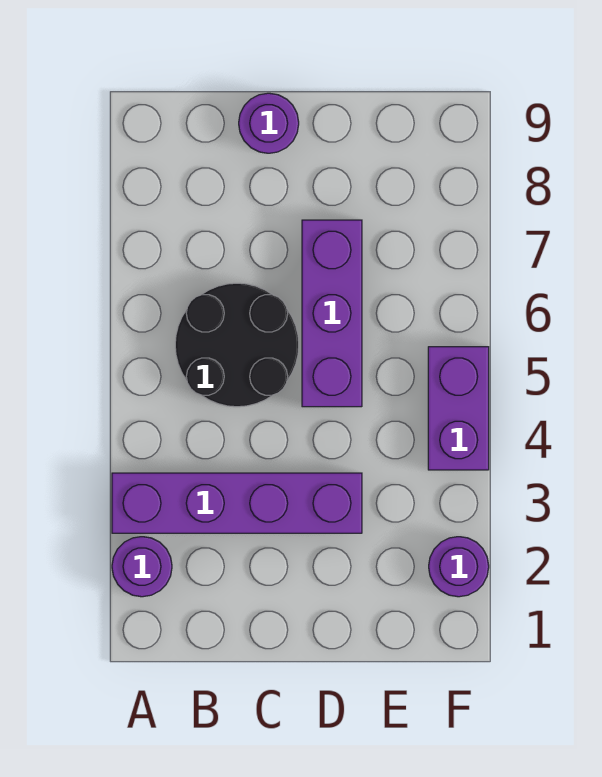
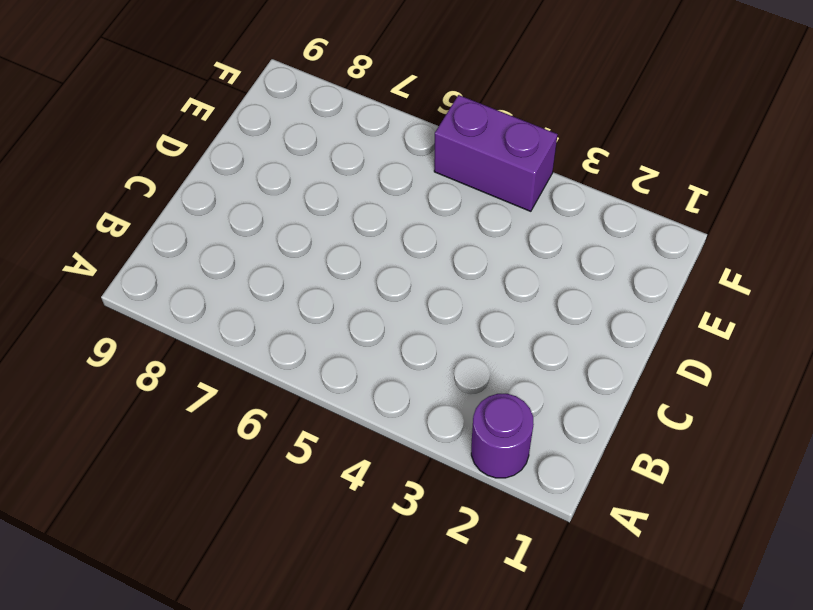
none -> purple 1x4 brick [112,473,362,533]
none -> black 2x2 round brick [175,283,299,407]

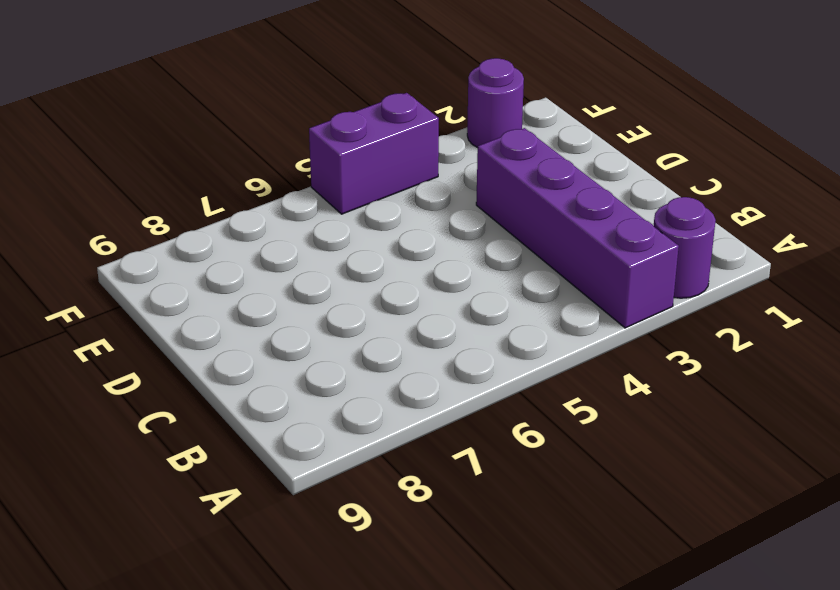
none -> black 2x2 round brick [175,283,299,407]
none -> purple 1x1 round brick [239,93,299,153]

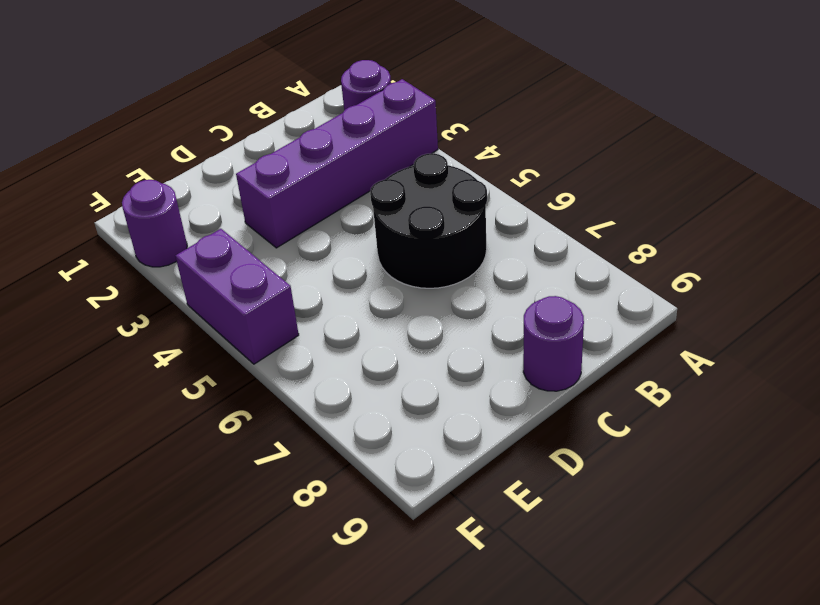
none -> purple 1x3 brick [302,220,362,407]

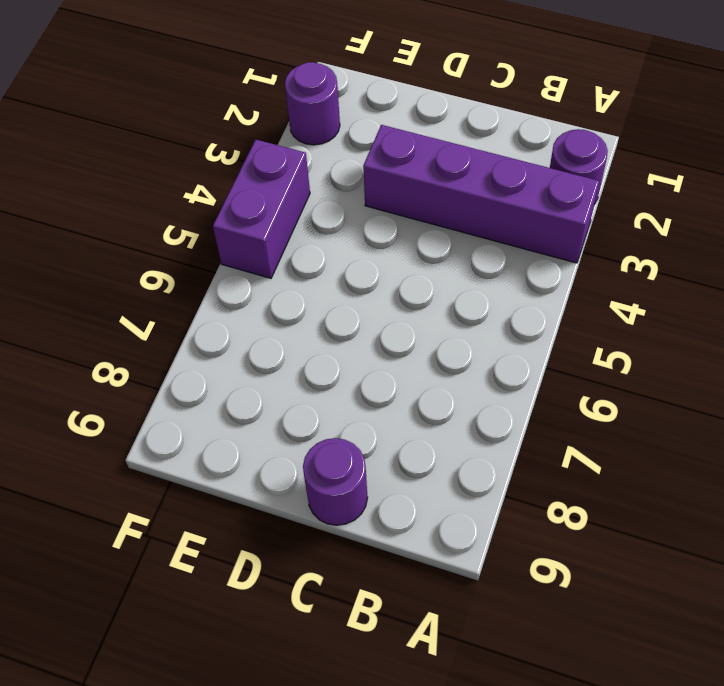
none -> black 2x2 round brick [175,283,299,407]
none -> purple 1x3 brick [302,220,362,407]

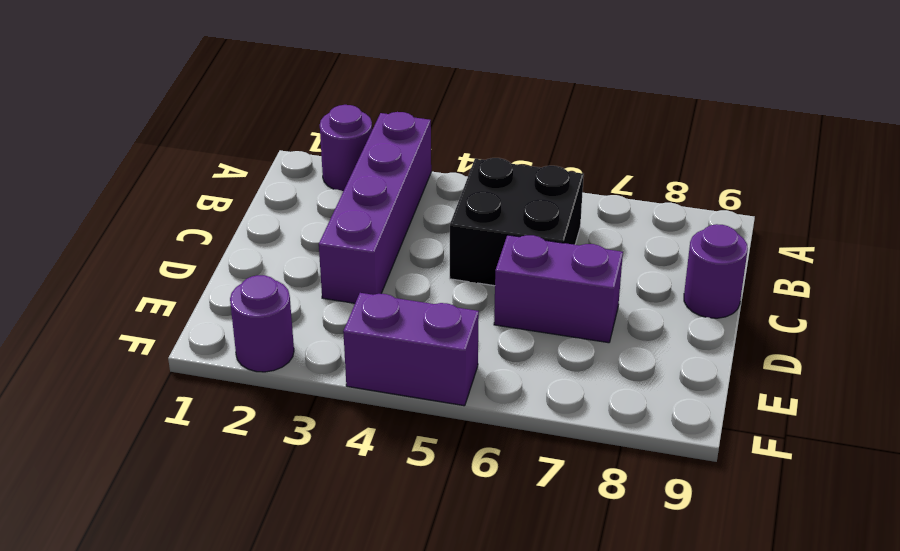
black 2x2 brick [450,158,584,286] -> black 2x2 round brick [175,283,299,407]
purple 1x2 brick [494,235,623,343] -> purple 1x3 brick [302,220,362,407]

